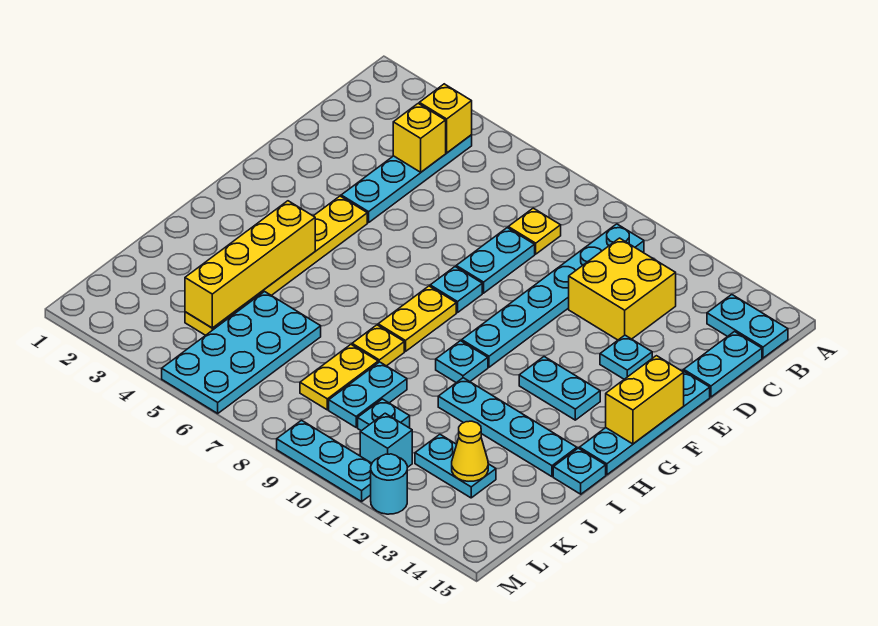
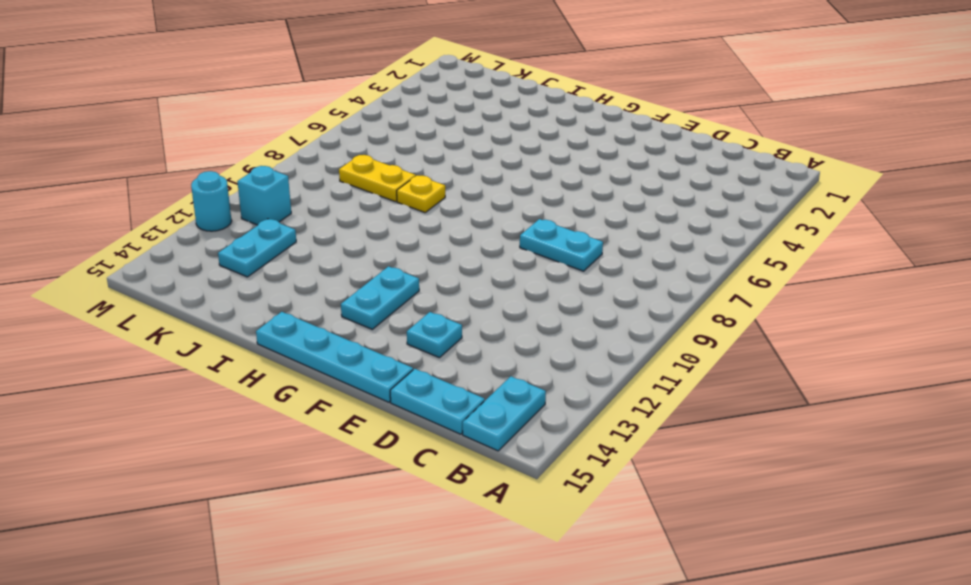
none -> cyan 1x4 plate [341,135,472,223]
none -> cyan 1x6 plate [462,224,644,367]
none -> yellow 1x1 plate [508,208,561,254]
none -> yellow 2x2 brick [569,238,676,340]

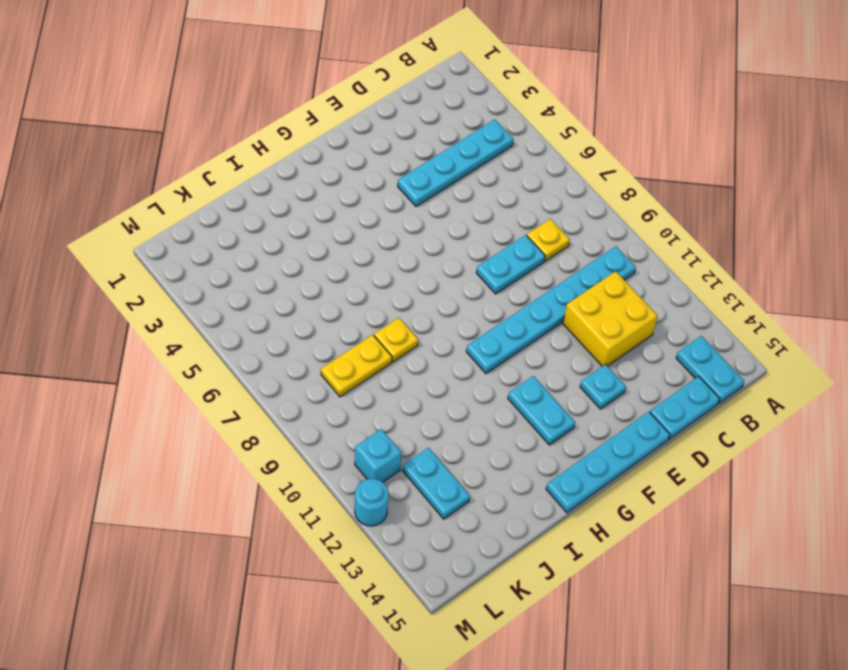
none -> yellow 1x6 plate [185,196,367,335]
none -> cyan 1x1 plate [430,267,482,313]
none -> yellow 1x2 plate [378,286,456,351]
none -> cyan 1x1 plate [436,341,488,383]

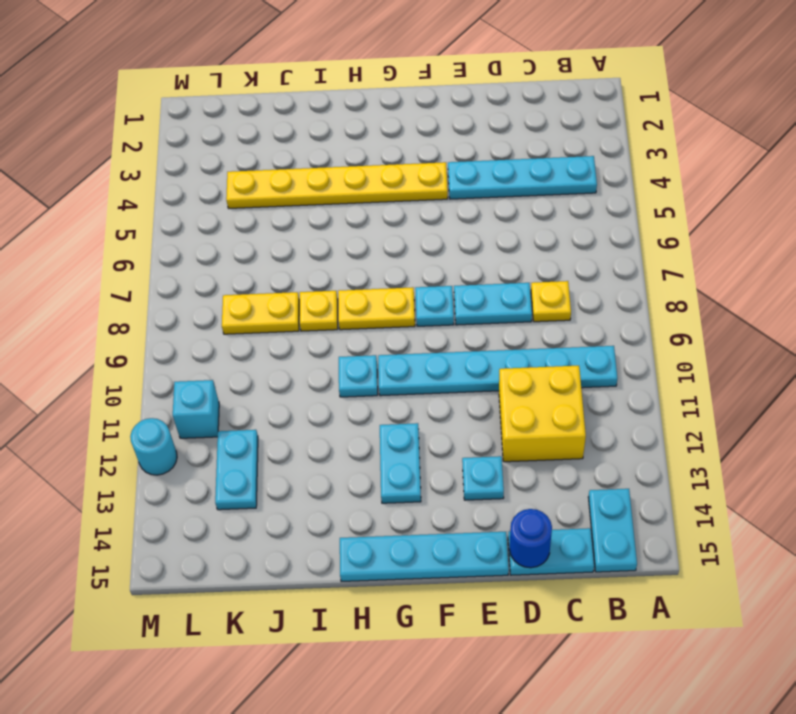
blue 1x1 round brick [510,509,552,568] -> none
none -> cyan 1x4 plate [438,378,577,477]
none -> cyan 1x1 plate [553,448,606,494]
none -> cyan 2x4 plate [162,292,321,413]
none -> cyan 1x2 plate [329,362,407,427]

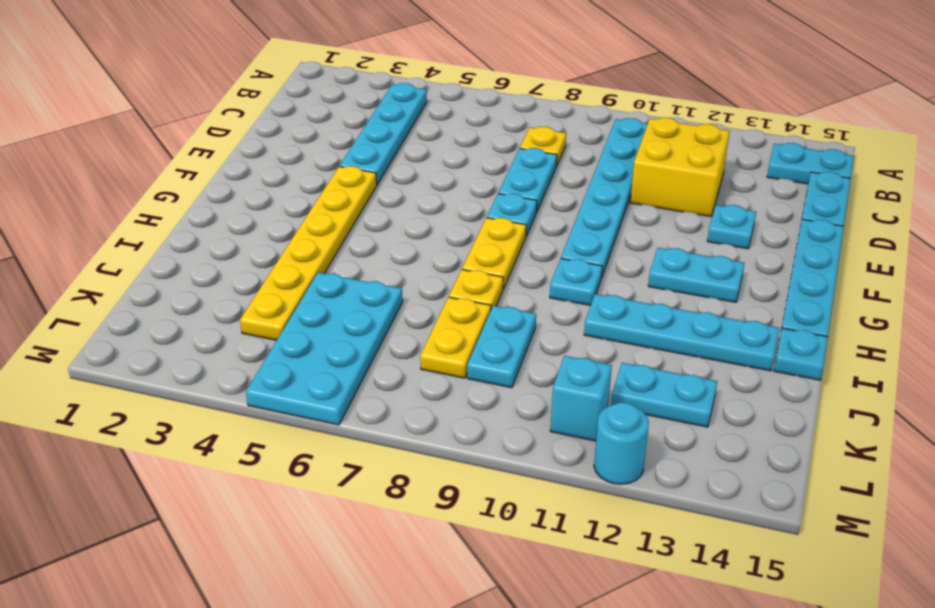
none -> cyan 1x1 plate [358,399,410,431]
none -> cyan 1x3 plate [277,420,372,502]
none -> yellow 1x1 brick [419,84,472,153]
none -> yellow 1x1 brick [393,104,446,172]

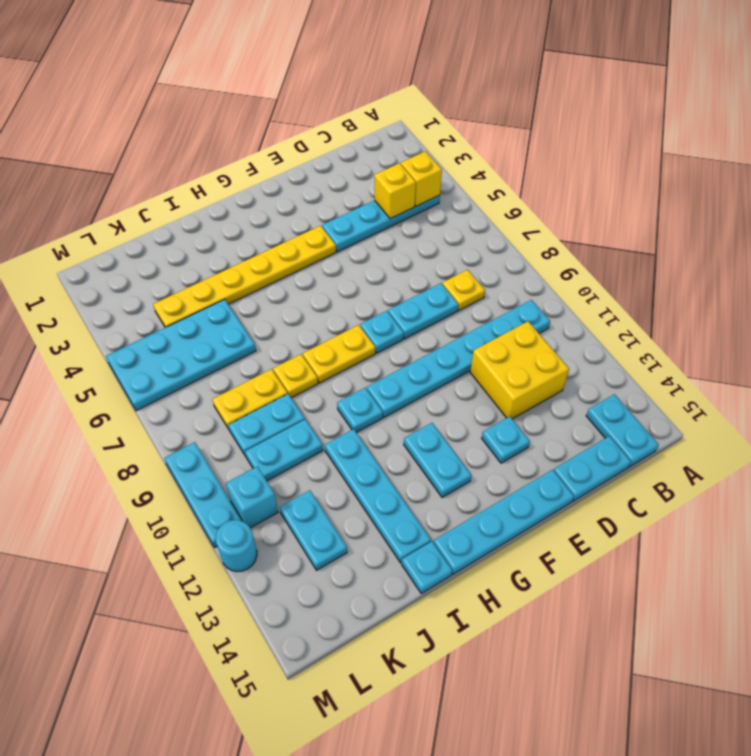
cyan 1x2 plate [245,419,323,481] -> cyan 1x1 plate [358,399,410,431]
none -> yellow 1x2 brick [606,356,684,444]
none -> yellow 1x4 brick [185,201,315,328]
none -> yellow 1x1 cone [452,421,488,481]

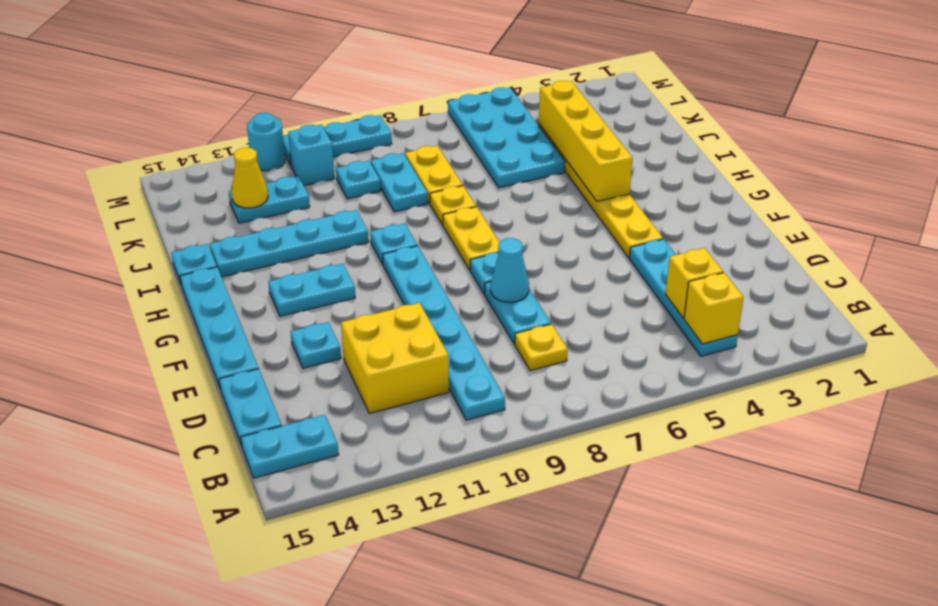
cyan 1x1 cone [490,238,529,303] -> none
none -> yellow 1x2 brick [606,356,684,444]

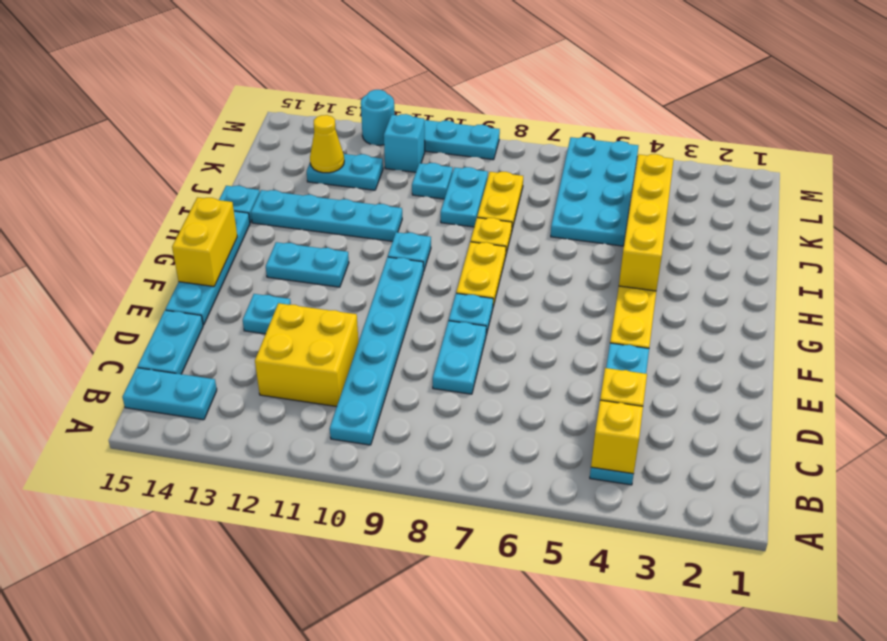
none -> yellow 1x1 plate [508,208,561,254]

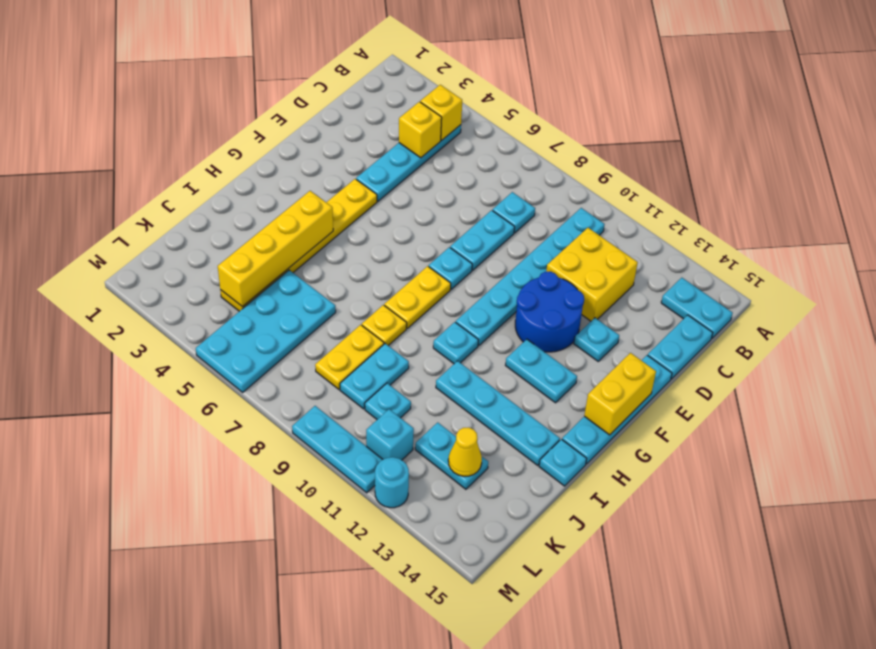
cyan 1x1 plate [493,192,535,233] -> yellow 1x1 plate [508,208,561,254]
blue 2x2 round brick [515,272,584,352] -> none

